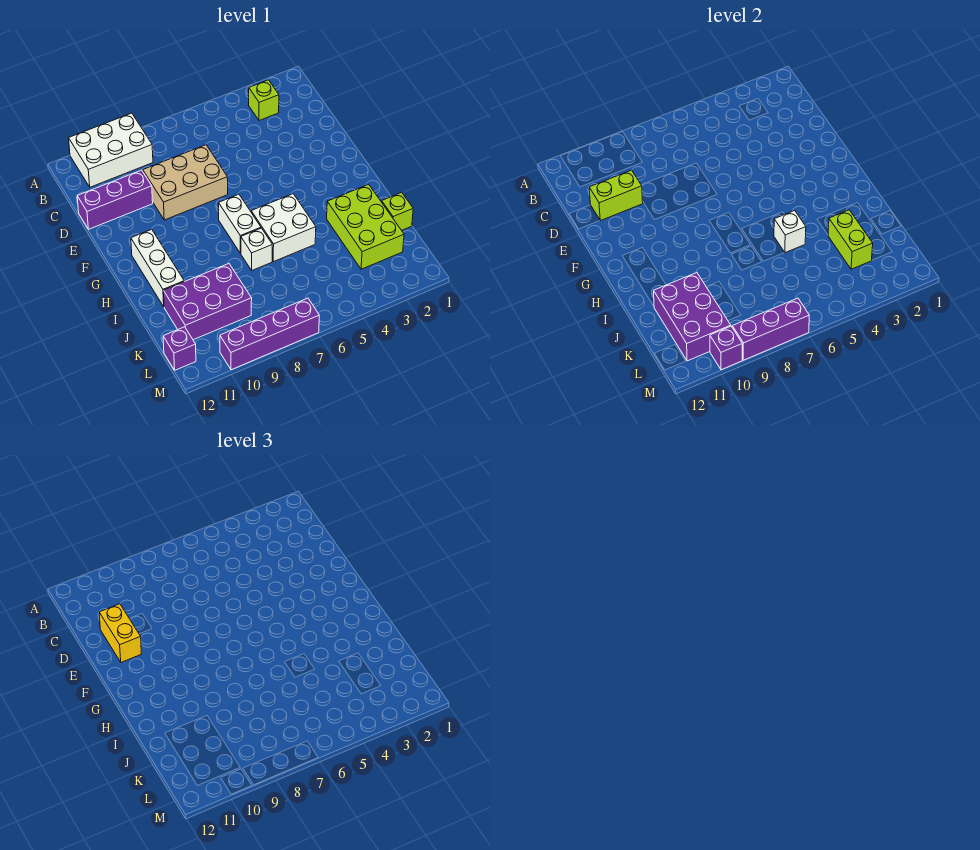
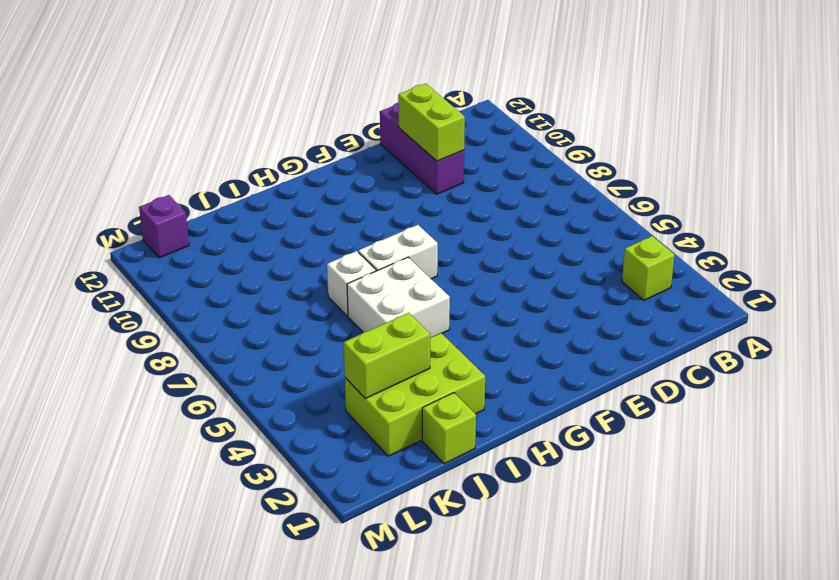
none -> white 2x3 brick [69,113,153,187]
none -> tan 2x3 brick [143,145,228,220]
none -> white 1x3 brick [131,229,184,307]

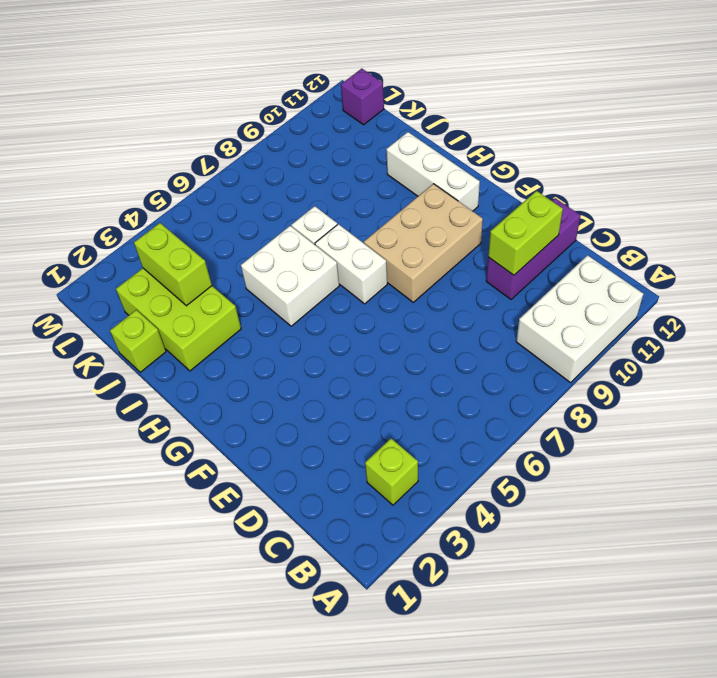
tan 2x3 brick [364,184,483,302] -> tan 2x3 brick moved to [143,145,228,220]
none -> purple 2x3 brick [164,264,252,340]
none -> purple 1x4 brick [220,298,319,370]
none -> white 1x1 brick [774,211,806,253]

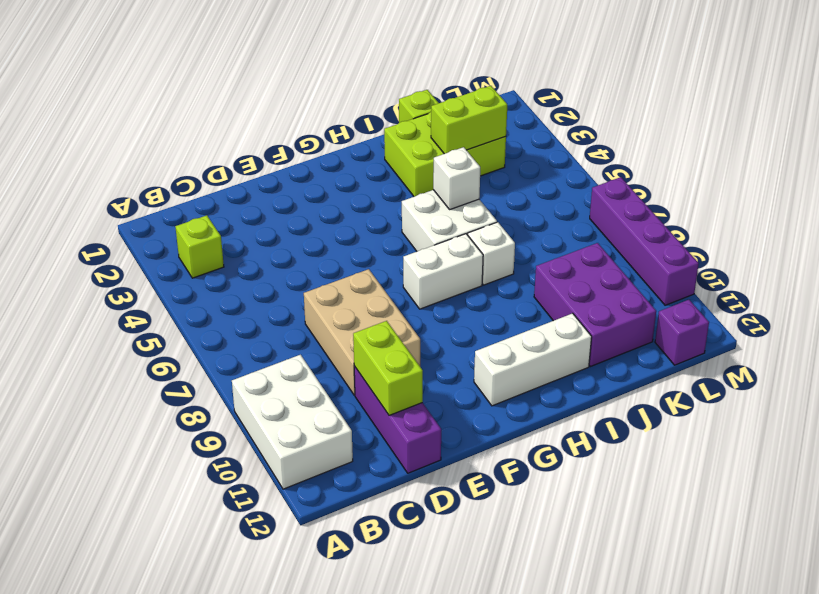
none -> purple 2x3 brick [654,273,731,361]
none -> purple 1x3 brick [732,298,809,360]
none -> purple 1x1 brick [710,326,742,370]

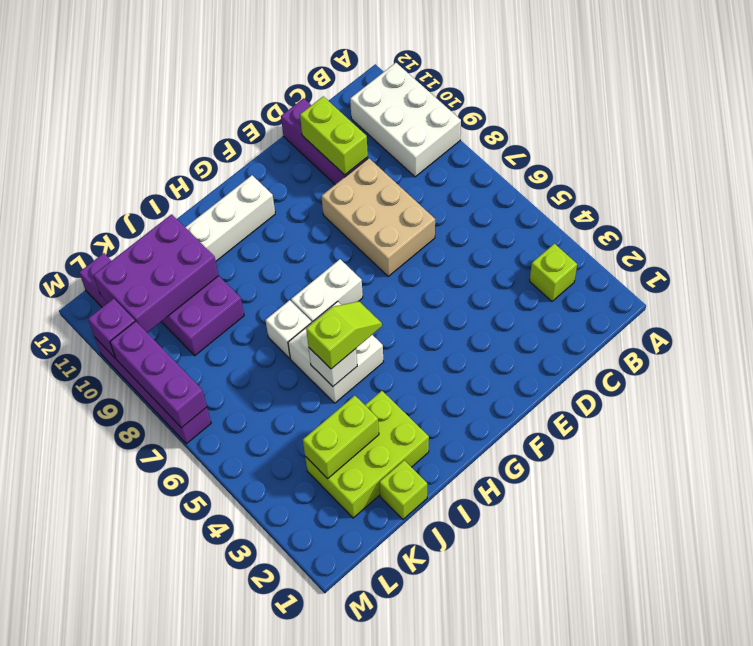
lime 1x2 slope [306,301,382,369] -> none
none -> yellow 1x2 brick [99,604,141,662]

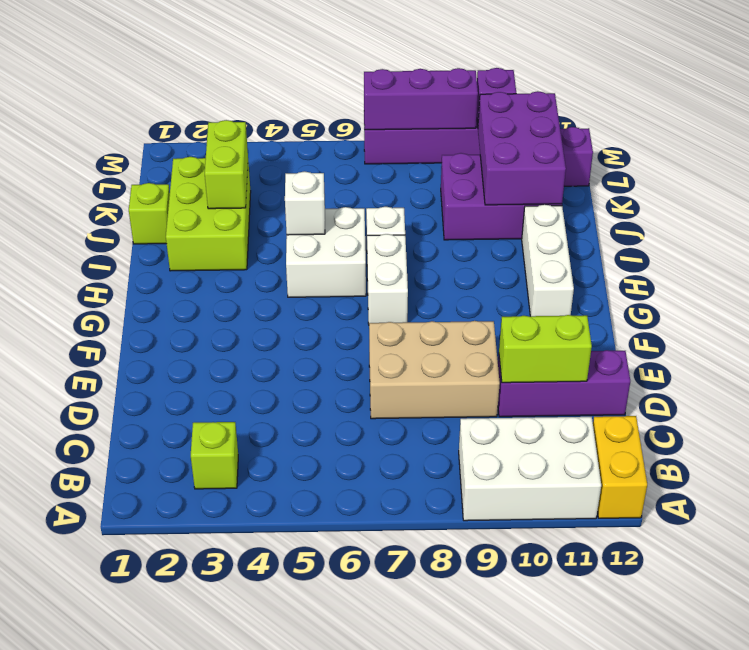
yellow 1x2 brick [593,416,647,518] -> yellow 1x2 brick moved to [99,604,141,662]

